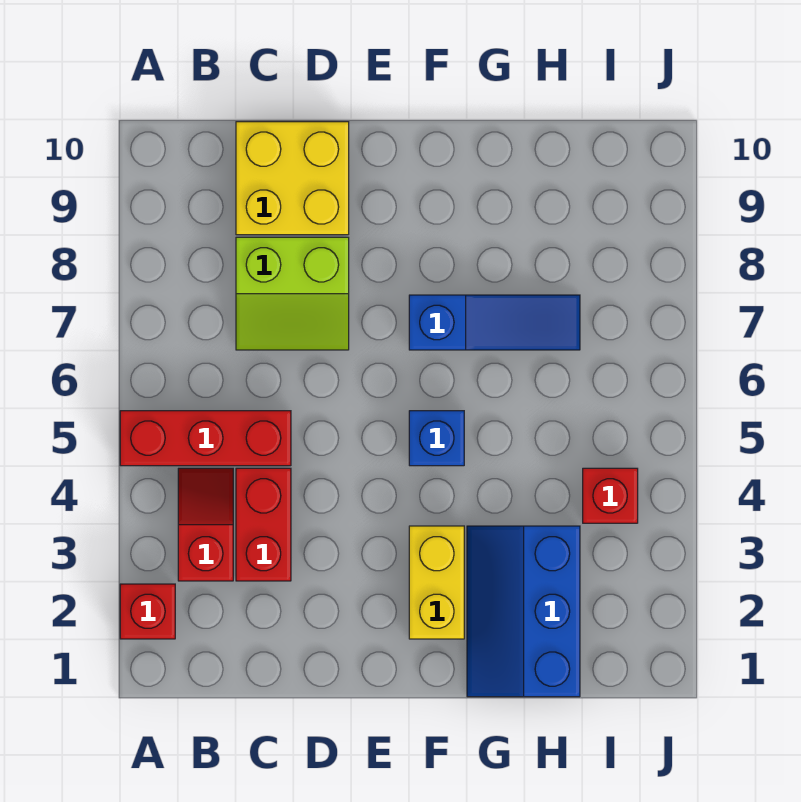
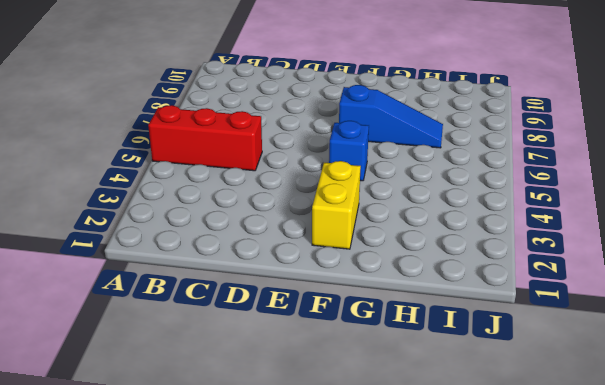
none -> red 1x1 brick [120,584,175,639]
none -> red 1x2 slope [178,468,233,581]

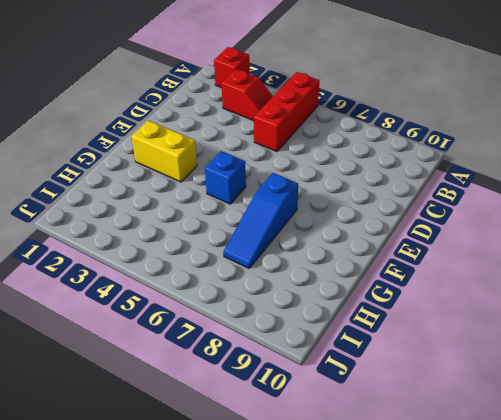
none -> red 1x2 brick [236,468,291,581]
none -> lime 2x2 slope [236,237,349,350]

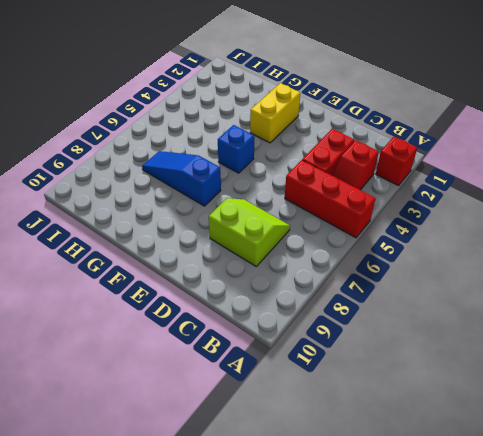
none -> yellow 2x2 brick [236,122,349,235]
none -> blue 2x3 slope [467,526,580,697]

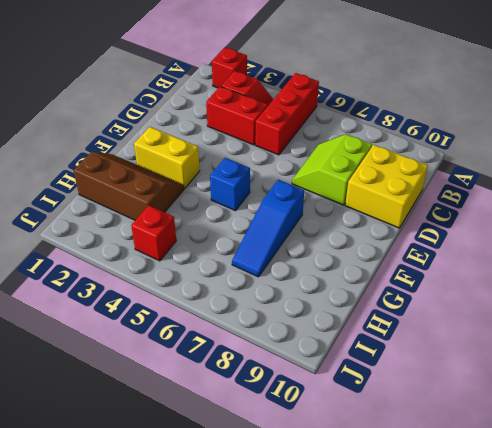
brown 2x3 slope [73,152,184,220] -> blue 2x3 slope [467,526,580,697]

